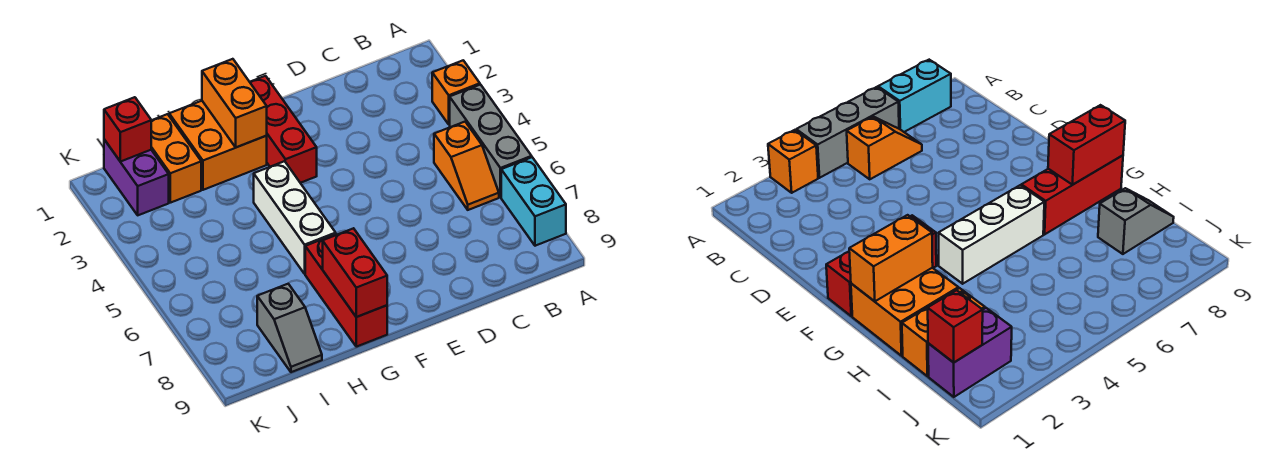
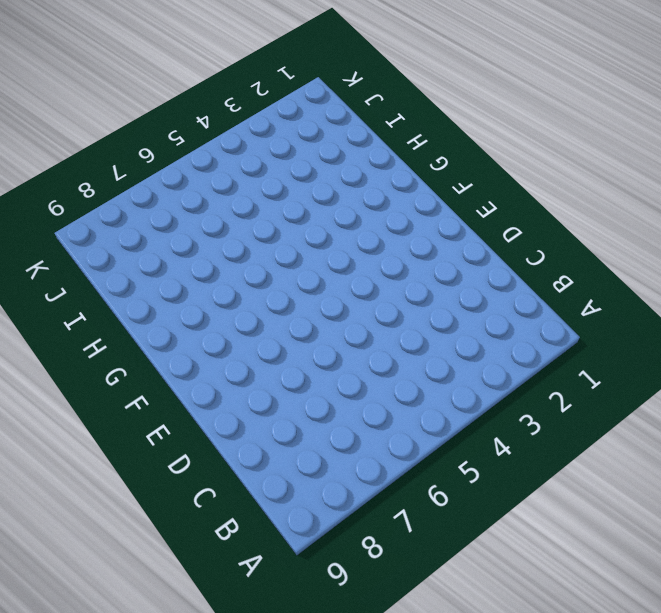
none -> orange 1x1 brick [432,60,480,125]
none -> grey 1x3 brick [450,85,532,197]
none -> cyan 1x2 brick [501,157,566,246]

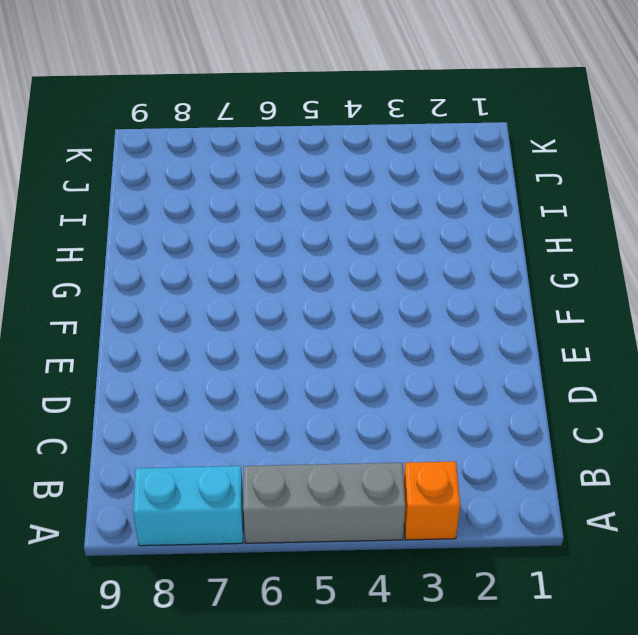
none -> orange 1x2 slope [434,122,499,210]
none -> red 1x3 brick [250,76,317,183]
none -> orange 2x2 brick [169,101,267,190]

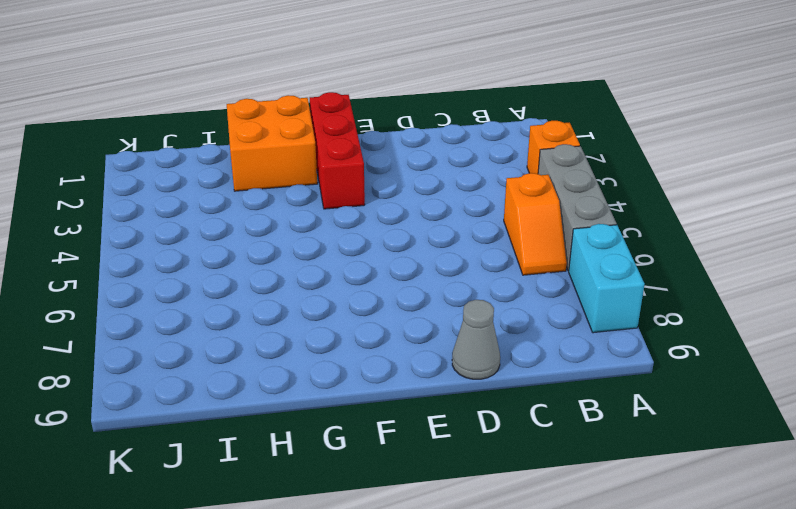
grey 1x1 cone [452,300,500,379] -> none
none -> white 1x3 brick [254,161,336,274]
none -> red 1x3 brick [305,234,387,347]
none -> orange 1x2 brick [151,114,201,203]

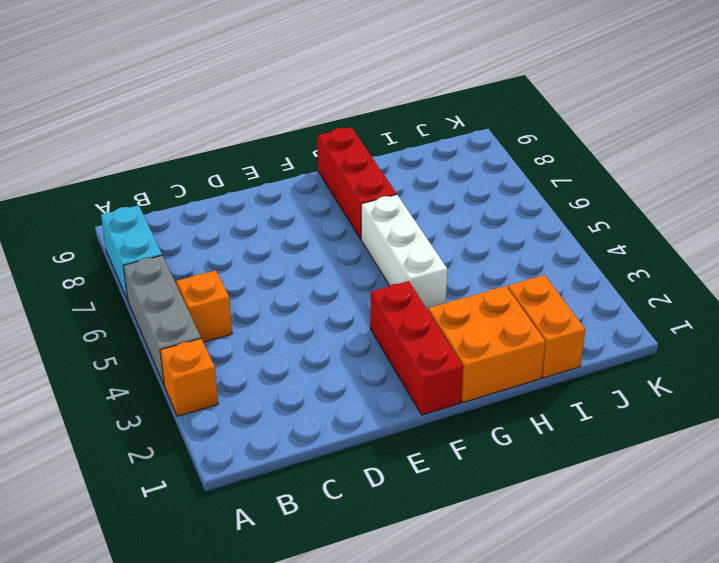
none -> grey 1x2 slope [257,284,322,372]
none -> purple 1x2 brick [104,140,169,215]
none -> orange 1x2 brick [202,59,267,147]

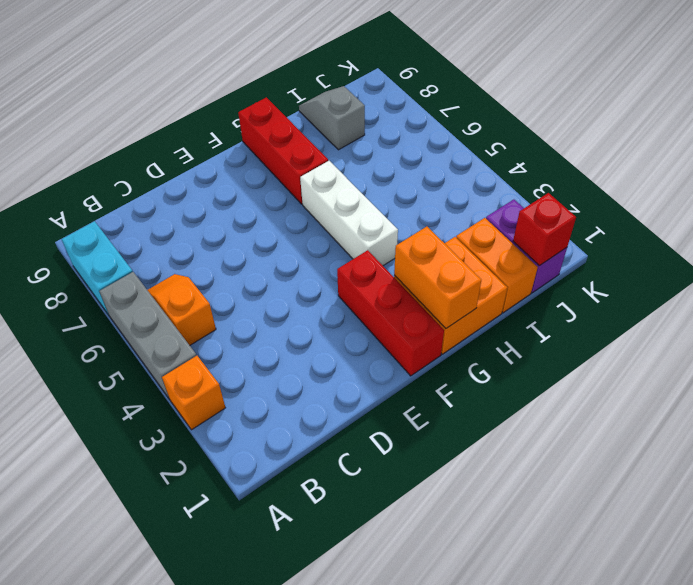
none -> red 1x2 brick [323,228,387,317]

